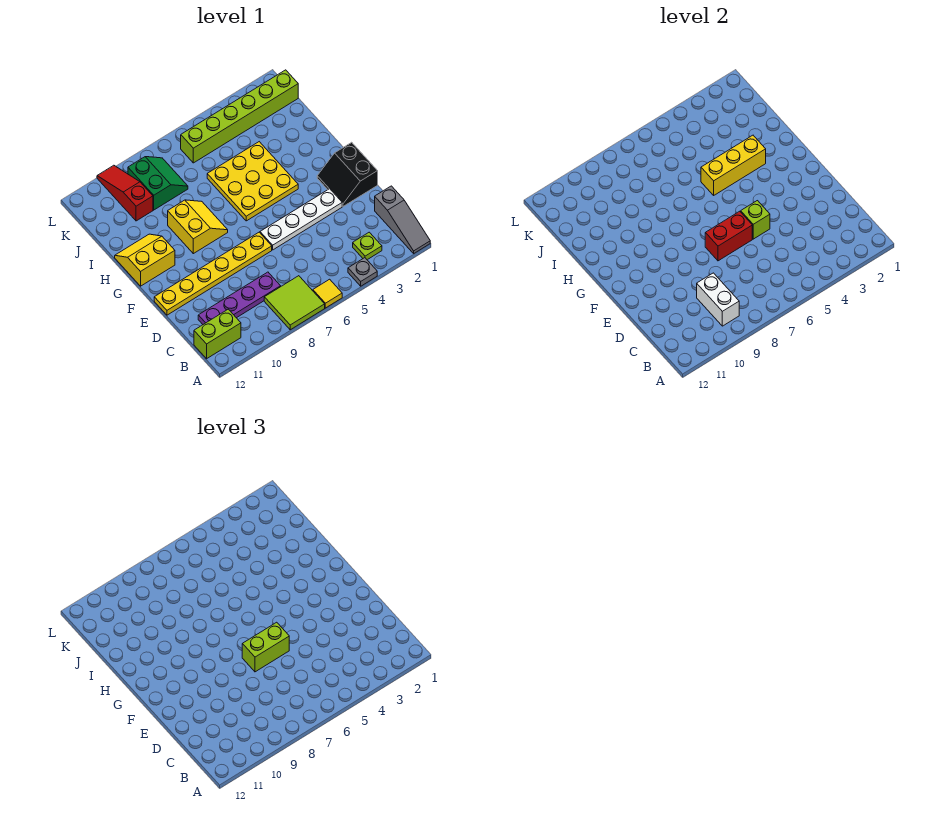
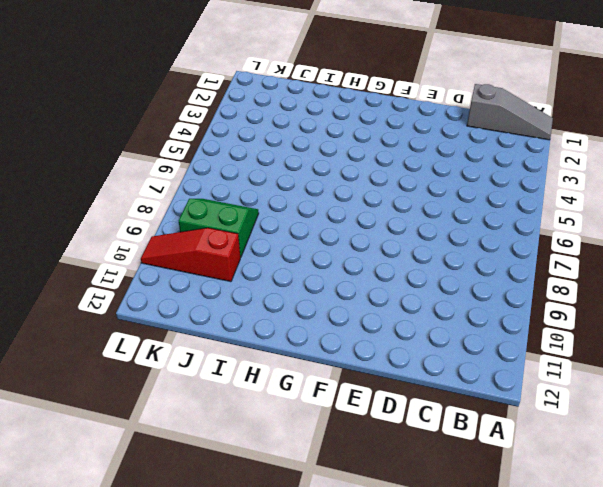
none -> grey 1x1 plate [348,258,377,286]
none -> yellow 1x1 tile [313,279,342,308]
none -> lime 2x2 tile [264,276,325,330]

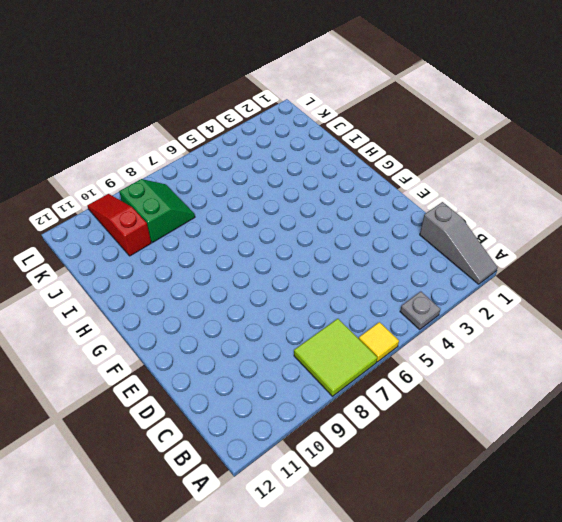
none -> lime 1x1 plate [353,232,382,260]
none -> lime 1x2 brick [194,309,241,359]
none -> purple 1x4 plate [198,272,281,324]

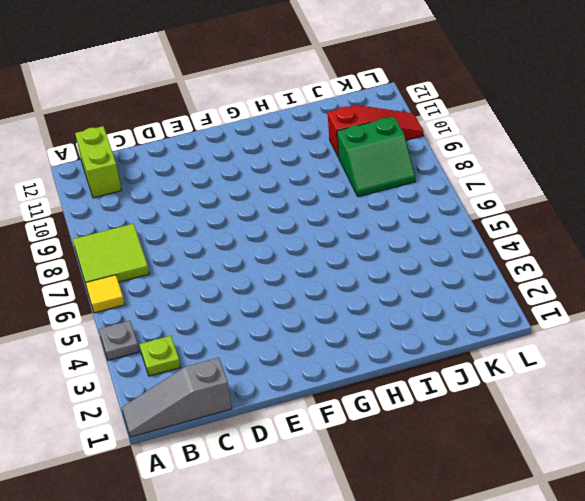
none -> purple 1x4 plate [198,272,281,324]
none -> black 2x2 slope [317,142,378,206]
none -> white 1x4 plate [260,189,342,250]

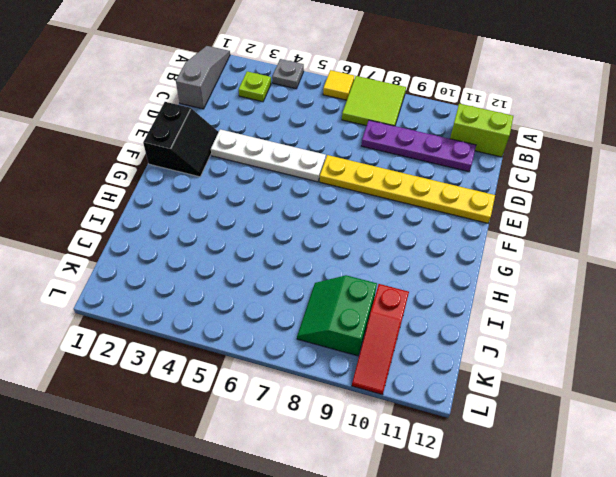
none -> yellow 3x3 plate [207,142,298,221]
none -> yellow 2x2 slope [168,200,228,254]
none -> yellow 2x2 slope [115,234,175,286]

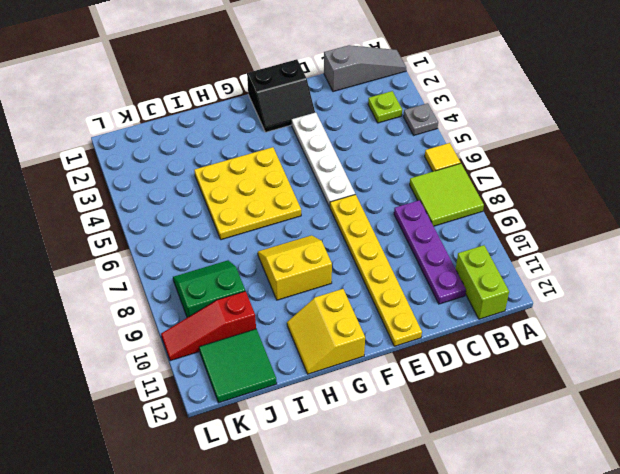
green 2x2 tile [199,329,277,403] -> none
none -> lime 1x6 brick [181,70,298,163]
none -> white 1x2 brick [697,273,739,326]
none -> lime 1x1 brick [741,201,770,239]

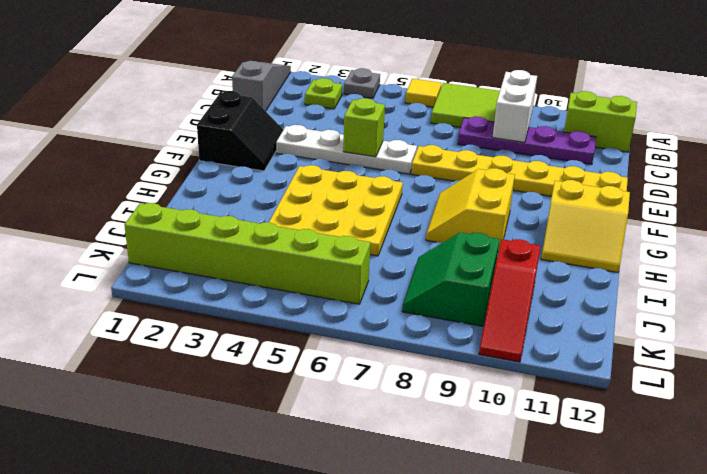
none -> red 1x2 brick [705,211,752,261]
none -> yellow 1x3 brick [701,135,766,195]
none -> lime 1x2 brick [242,622,289,672]

